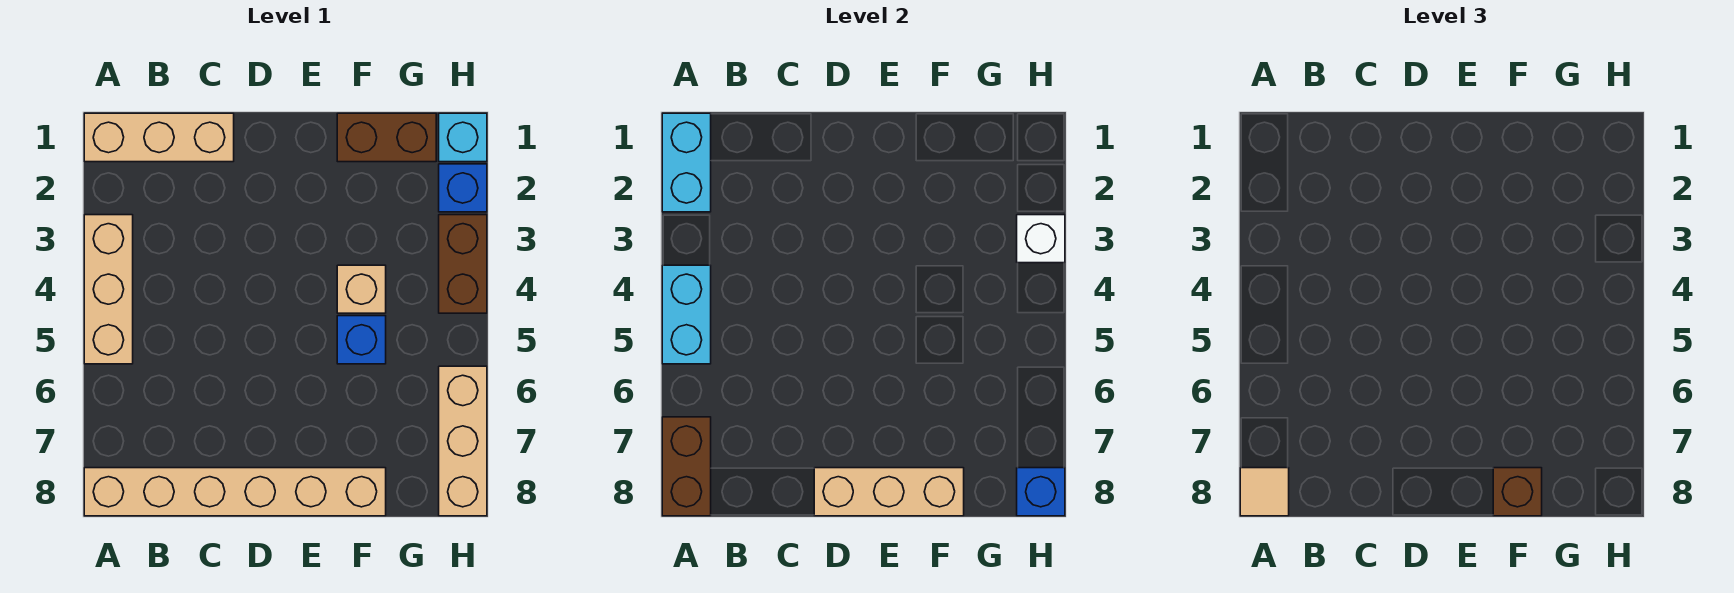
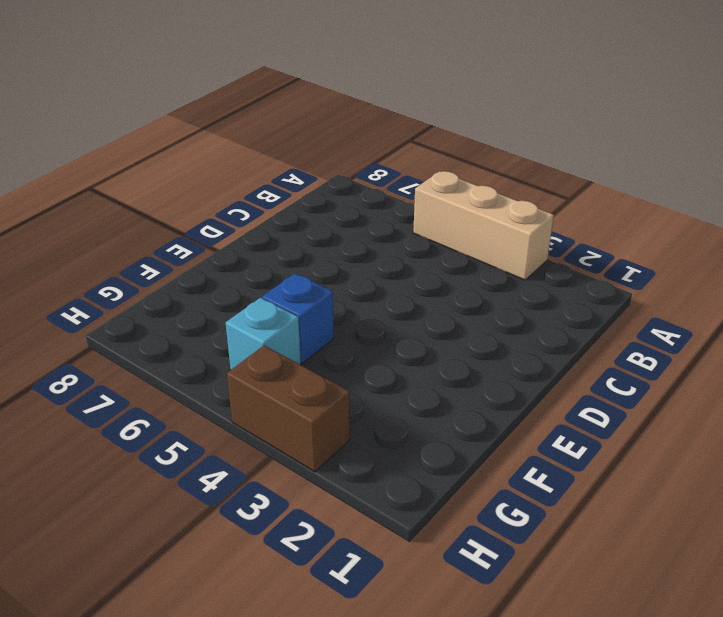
cyan 1x1 brick [226,298,301,370] -> cyan 1x1 brick moved to [439,113,487,162]
none -> tan 1x3 brick [84,113,234,162]
none -> tan 1x6 brick [84,468,386,516]
none -> brown 1x2 brick [337,113,436,162]

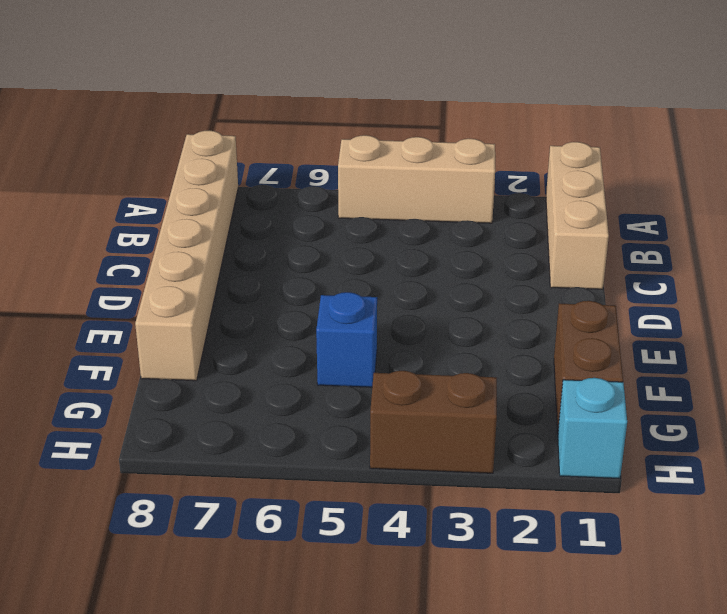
none -> tan 1x1 brick [337,265,386,313]
none -> blue 1x1 brick [439,164,487,212]
none -> tan 1x3 brick [439,366,487,516]

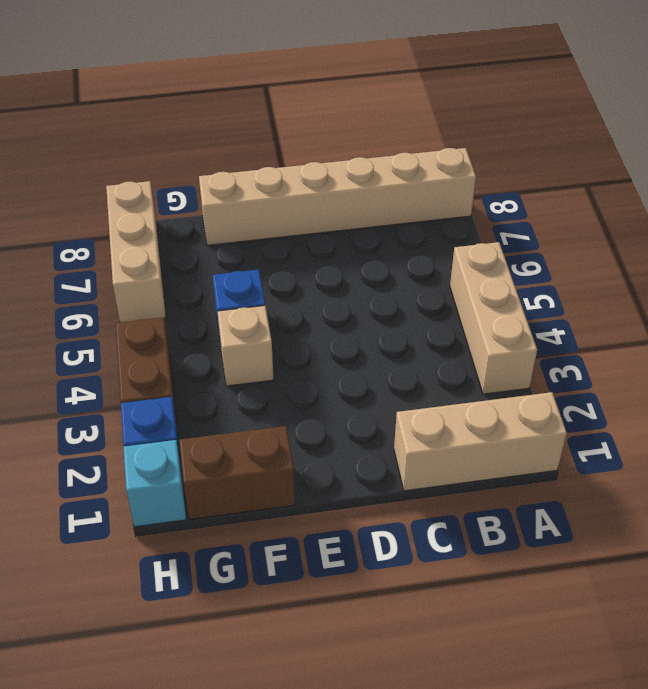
none -> cyan 1x2 brick [662,113,711,212]
none -> cyan 1x2 brick [662,265,711,364]
none -> brown 1x2 brick [662,417,711,516]

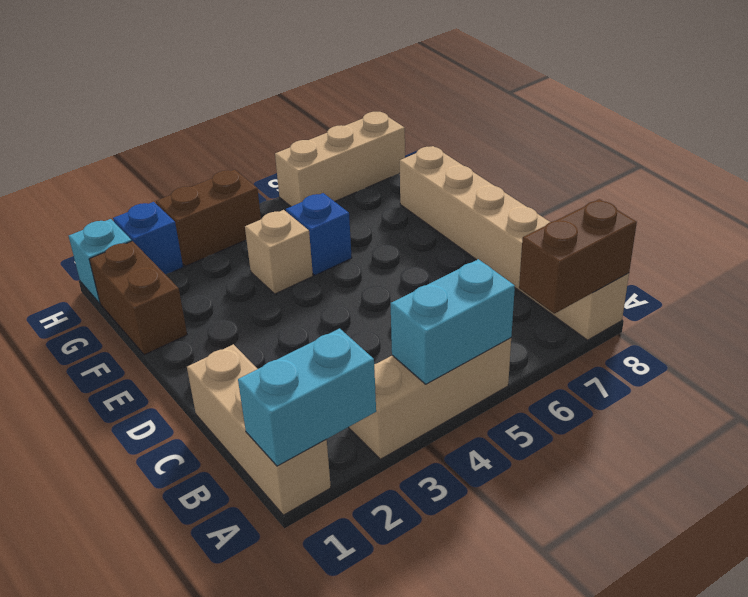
none -> tan 1x3 brick [814,468,964,516]
none -> white 1x1 brick [1017,215,1065,263]
none -> blue 1x1 brick [1017,468,1065,516]

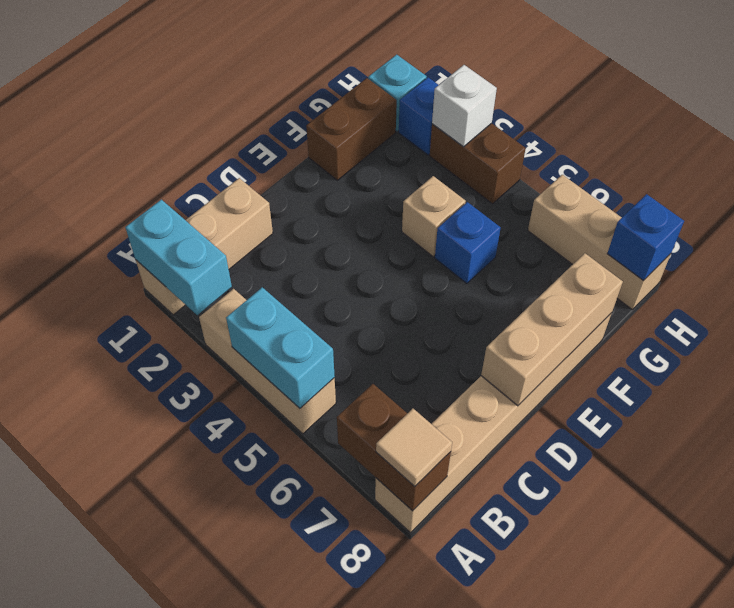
none -> brown 1x1 brick [1493,468,1542,516]

